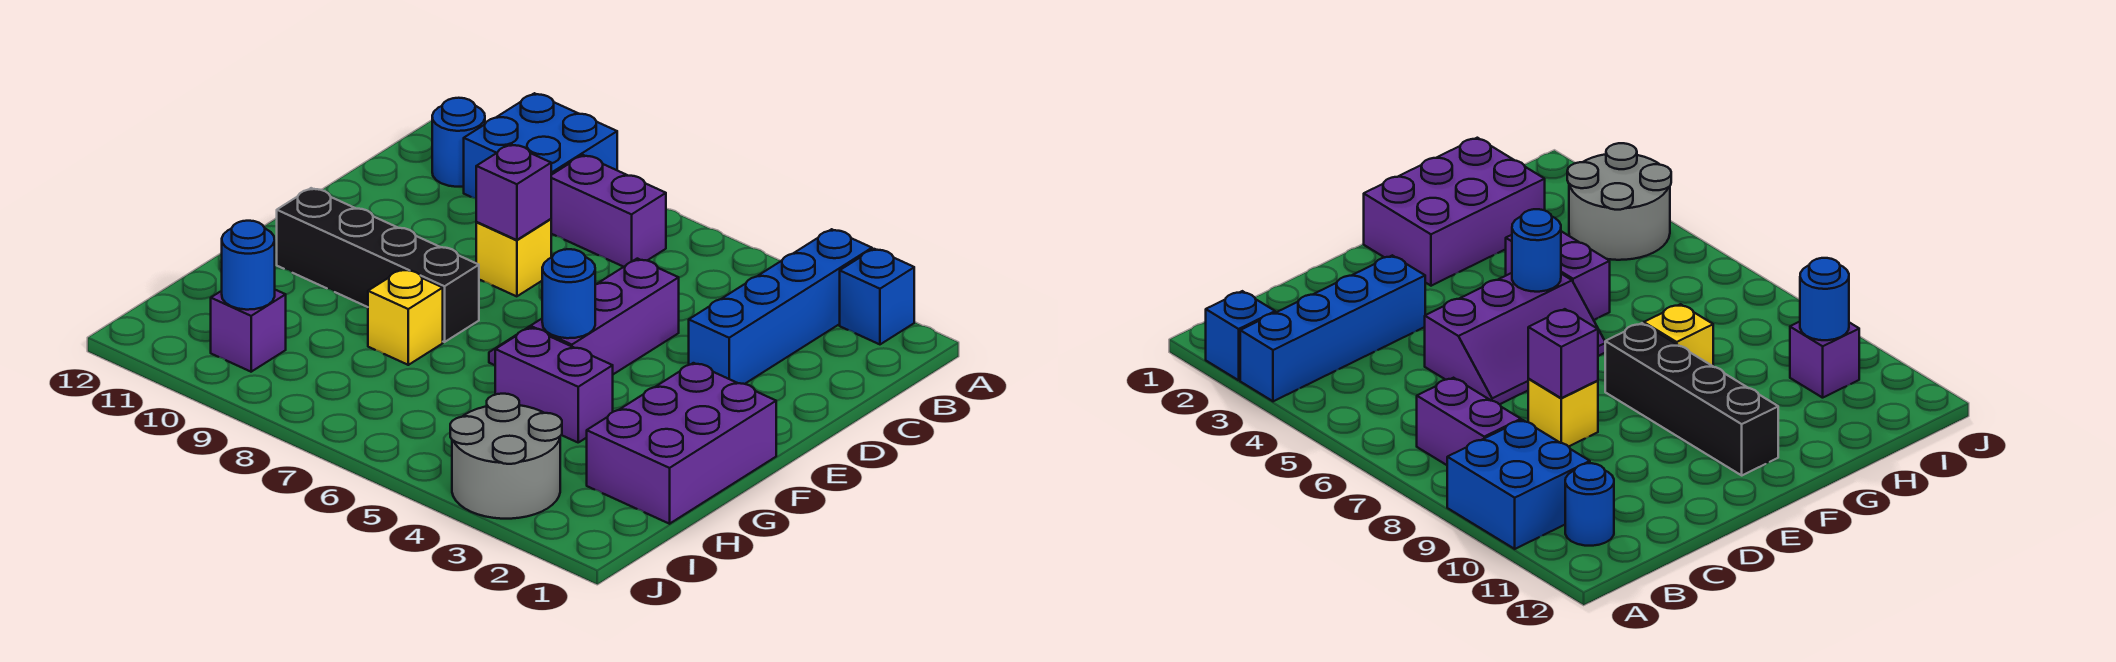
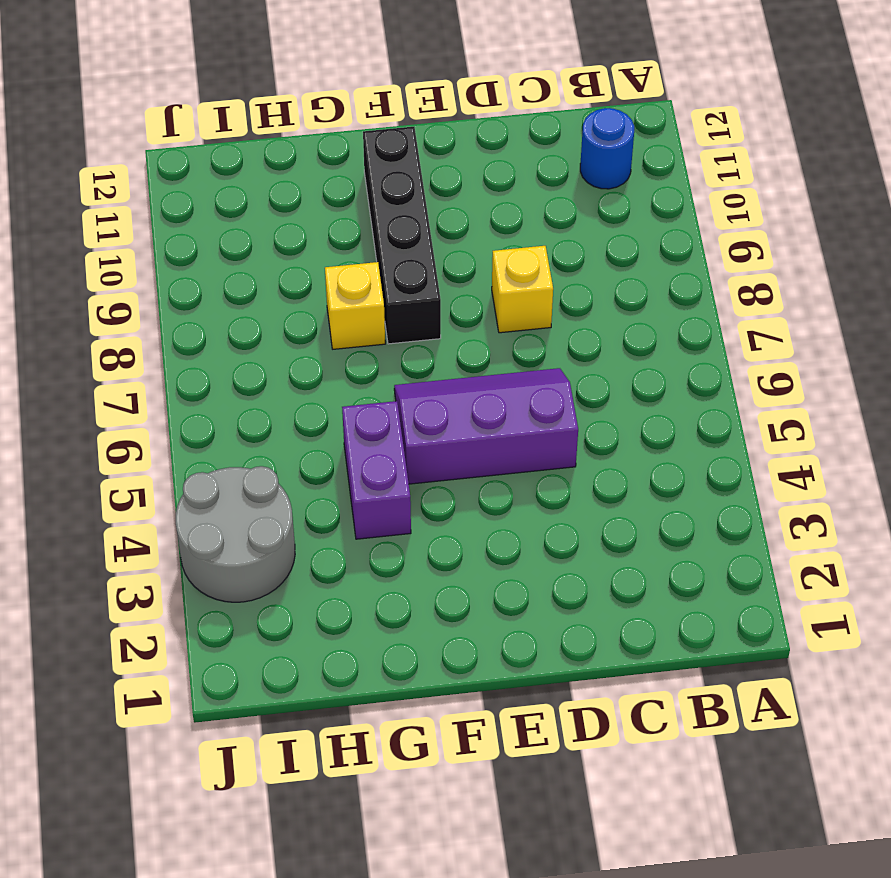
none -> blue 1x1 brick [840,249,914,344]
none -> blue 1x4 brick [689,229,872,384]
none -> blue 2x2 brick [464,93,617,198]

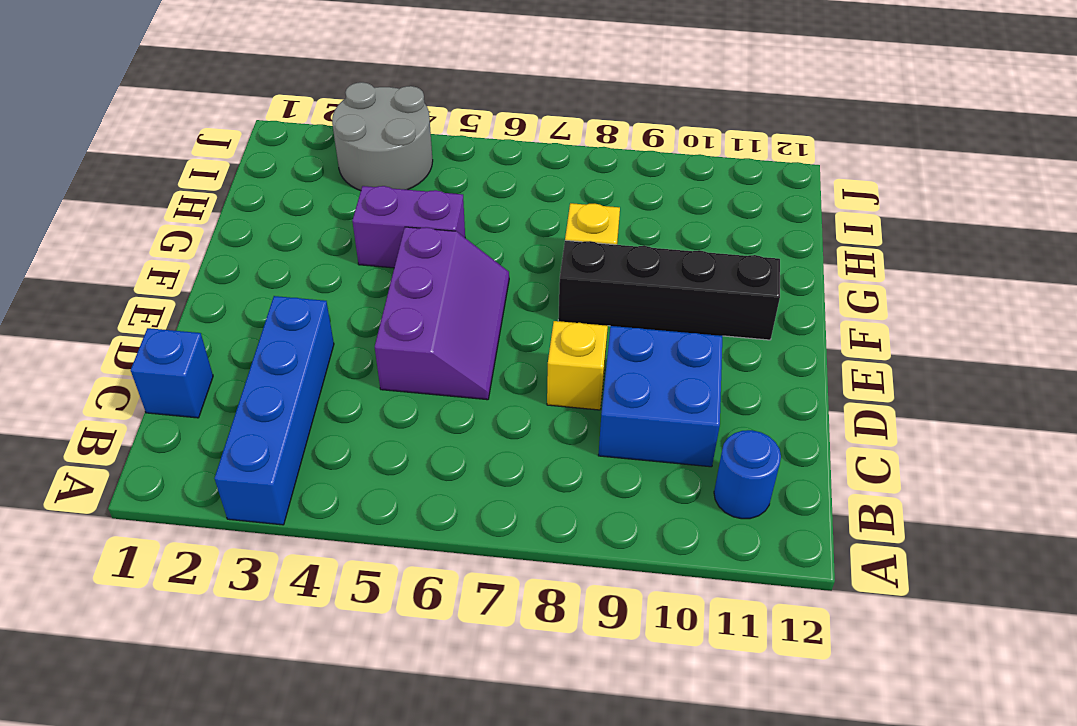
blue 1x1 brick [131,328,213,418] -> blue 1x1 brick moved to [840,249,914,344]
blue 2x2 brick [598,326,723,467] -> blue 2x2 brick moved to [464,93,617,198]
none -> purple 1x2 brick [551,155,666,267]
none -> purple 2x3 brick [587,363,776,524]
none -> purple 1x1 brick [211,290,286,372]

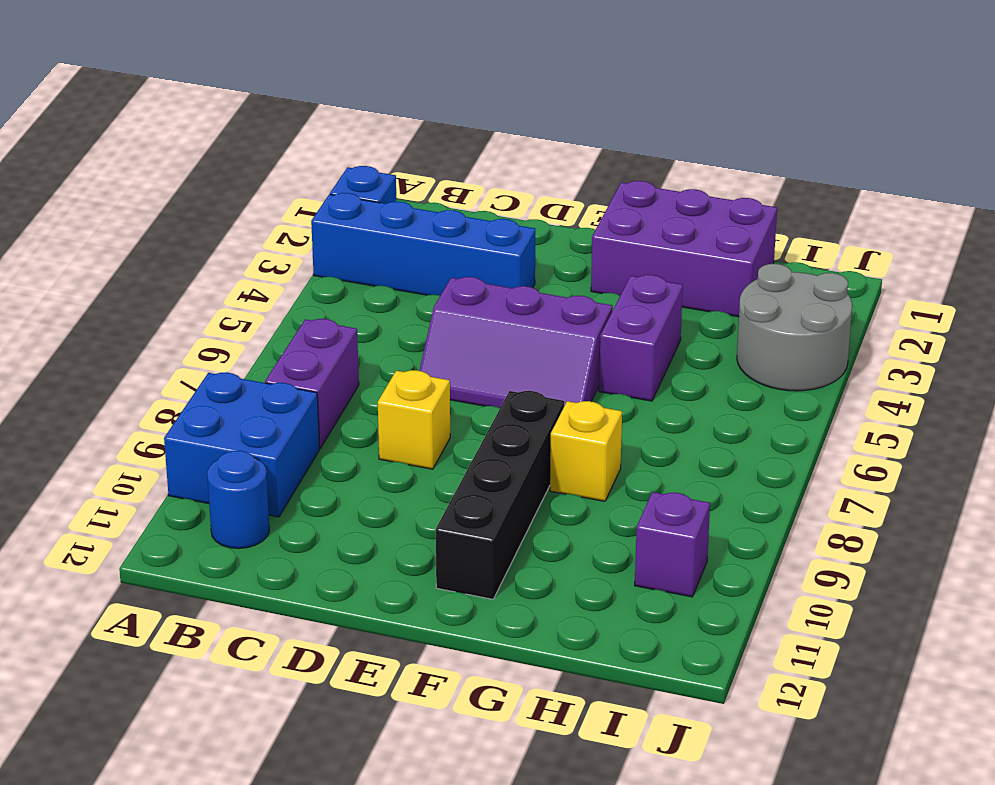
none -> purple 1x1 brick [476,144,551,240]
none -> blue 1x1 round brick [542,249,595,338]
none -> blue 1x1 round brick [222,221,275,310]

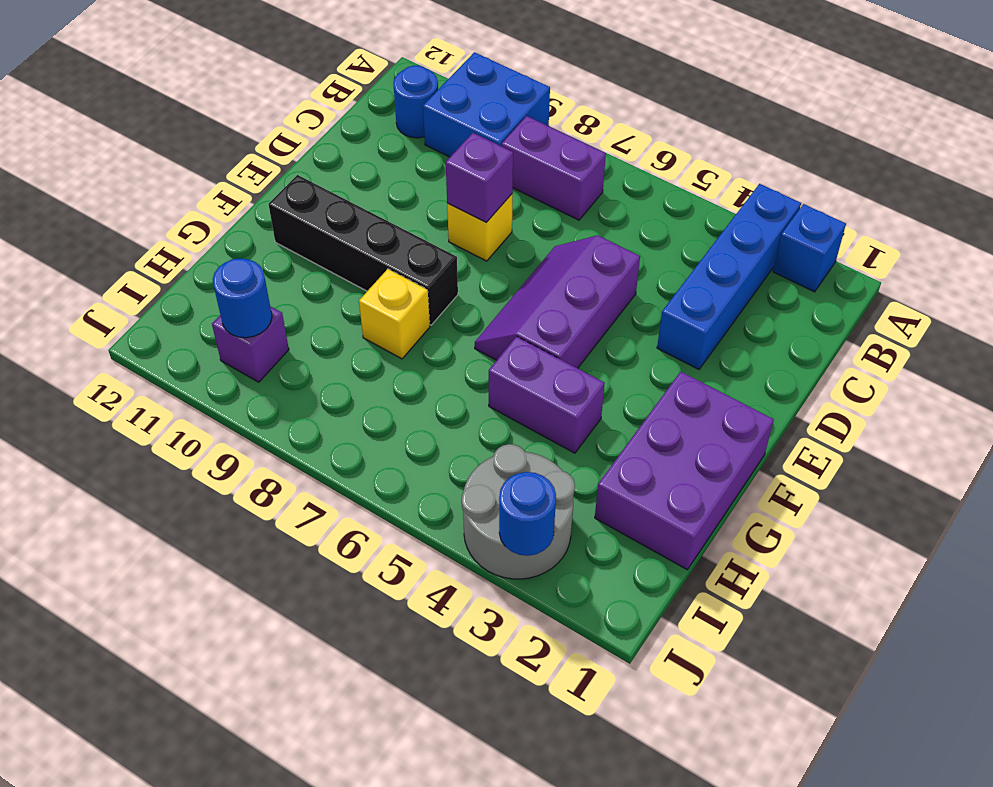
blue 1x1 round brick [499,472,556,556] -> blue 1x1 round brick moved to [542,249,595,338]

